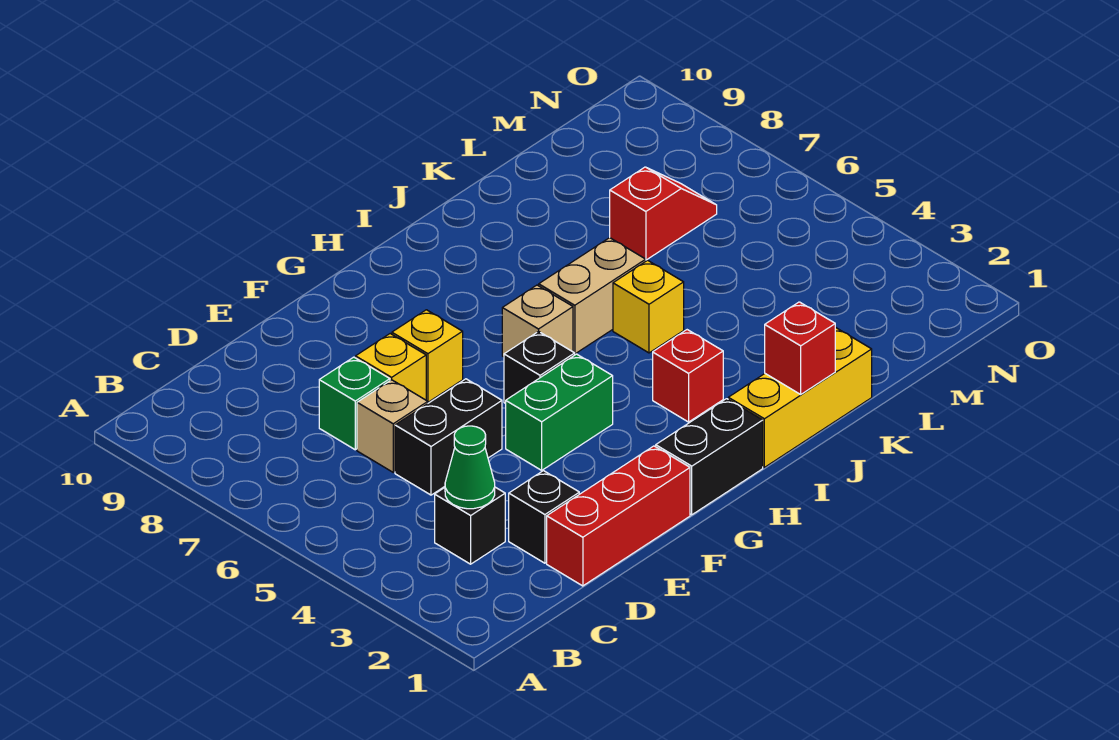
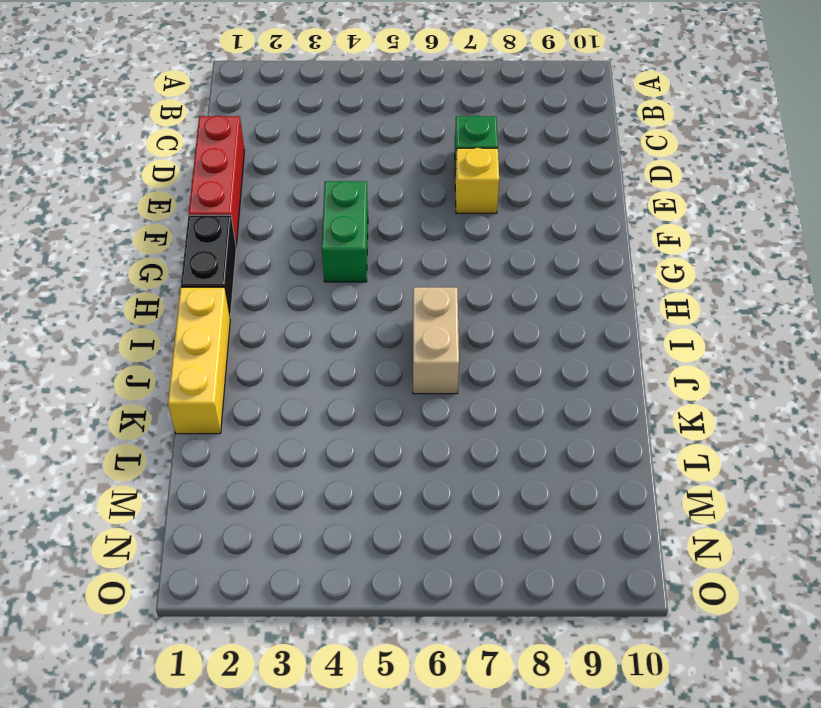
none -> black 1x1 brick [435,487,505,564]
none -> black 1x1 brick [509,471,579,563]
none -> black 1x2 brick [395,379,502,495]

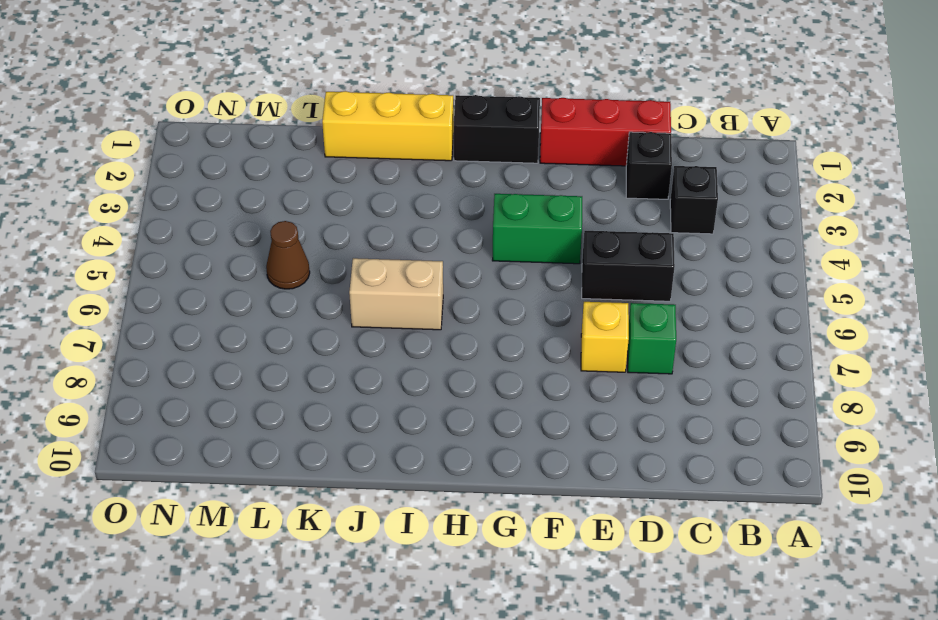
brown 1x1 cone [266,221,310,289] -> none
none -> tan 1x1 brick [357,380,428,472]
none -> yellow 1x1 brick [392,310,463,402]
none -> black 1x1 brick [504,331,575,404]

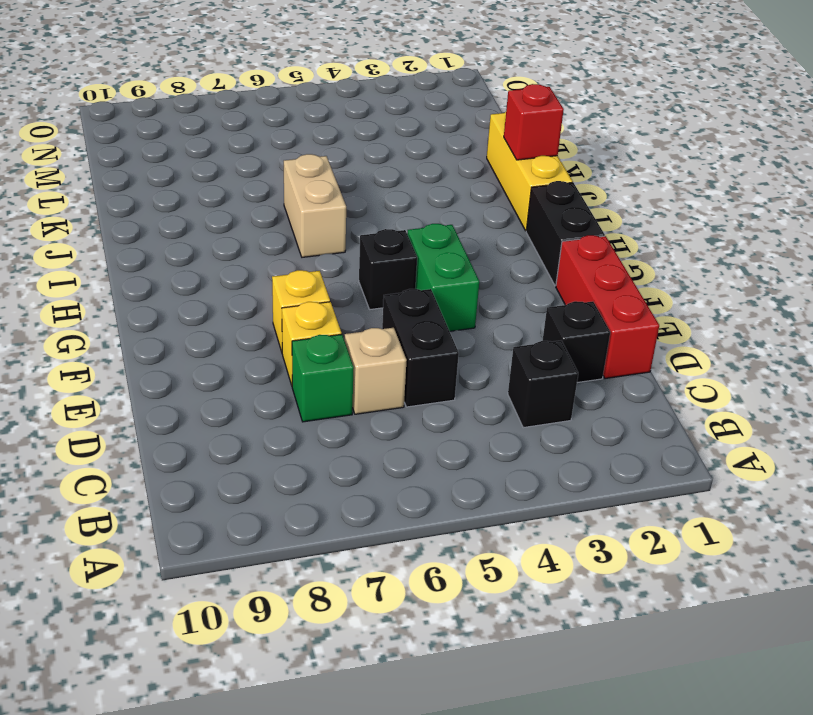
none -> tan 1x1 brick [502,285,573,357]
none -> red 1x1 brick [653,330,723,422]
none -> yellow 1x1 brick [613,260,684,353]

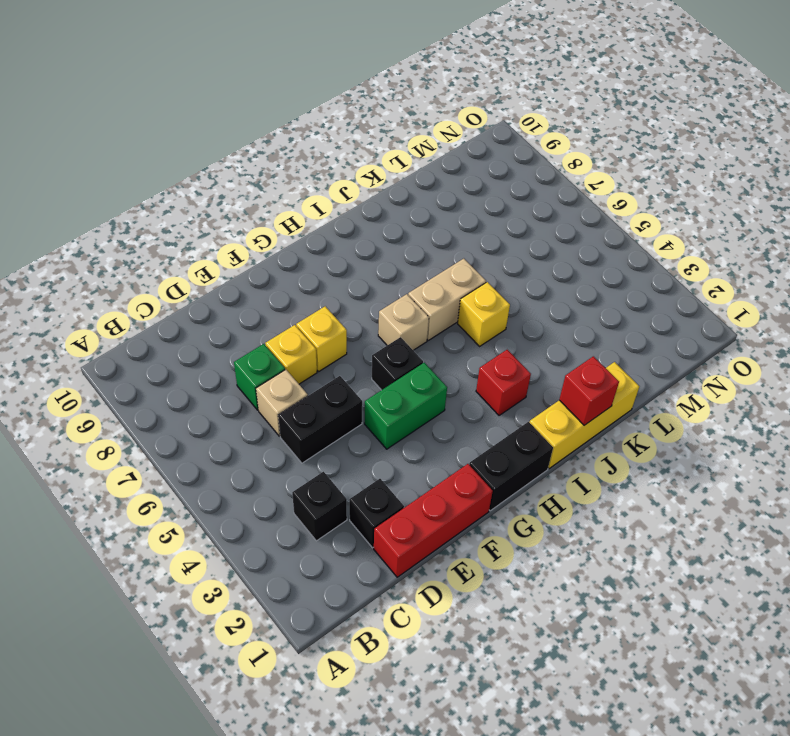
none -> red 1x2 slope [610,167,717,260]
none -> green 1x1 cone [445,426,495,509]

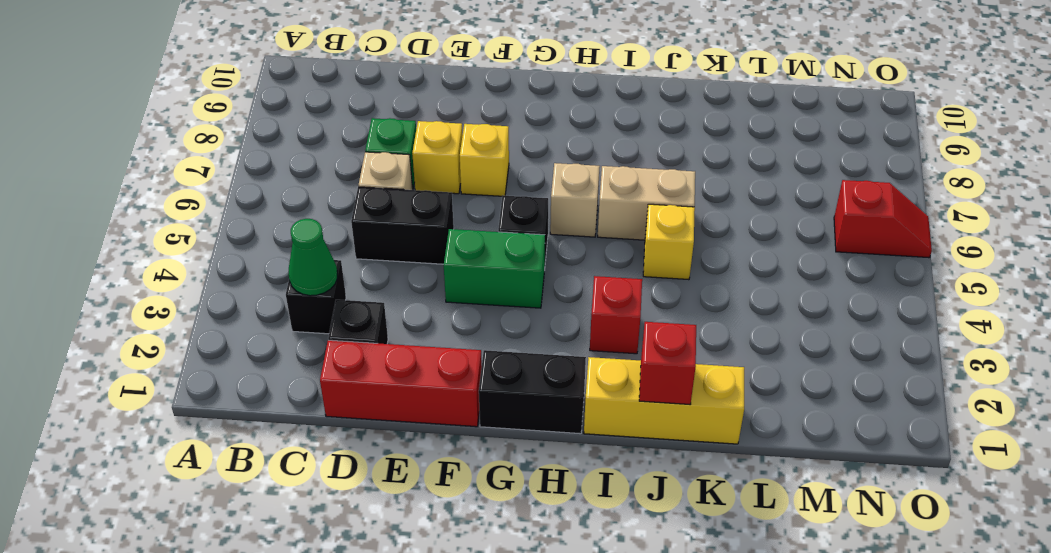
red 1x2 slope [834,180,932,258] -> red 1x2 slope moved to [610,167,717,260]

